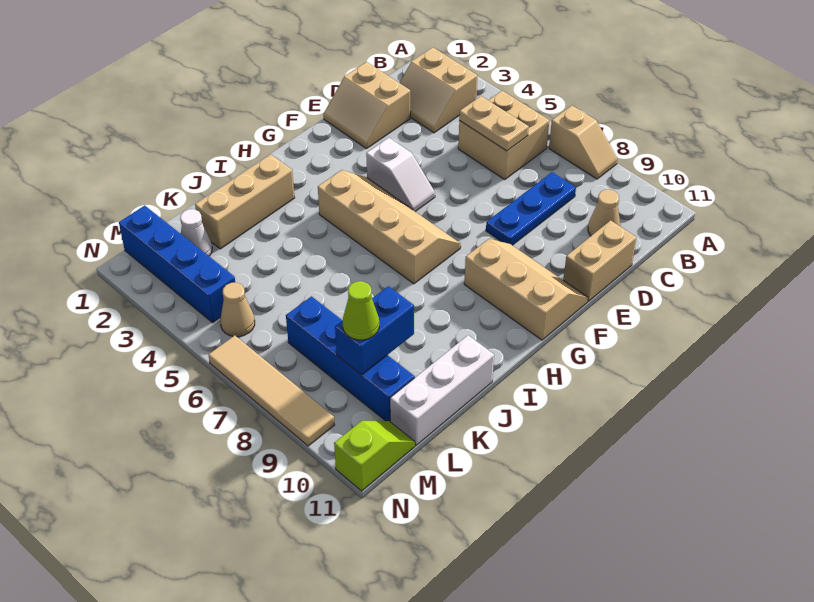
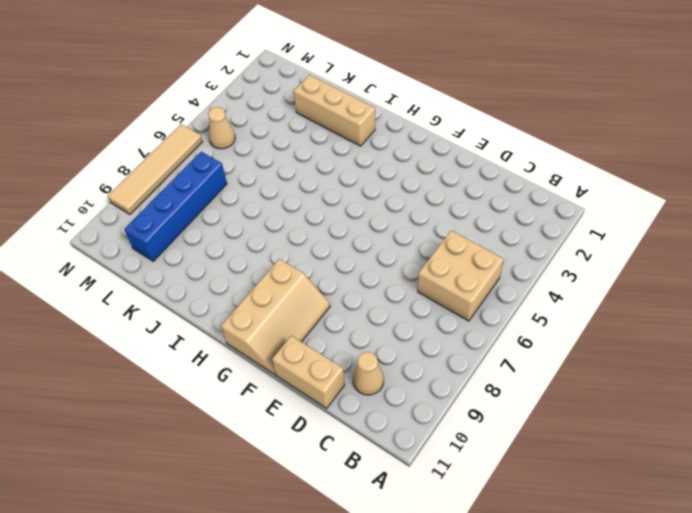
none -> tan 1x2 slope [549,106,618,179]
none -> tan 2x2 slope [400,47,477,133]
none -> blue 1x3 plate [486,172,576,245]

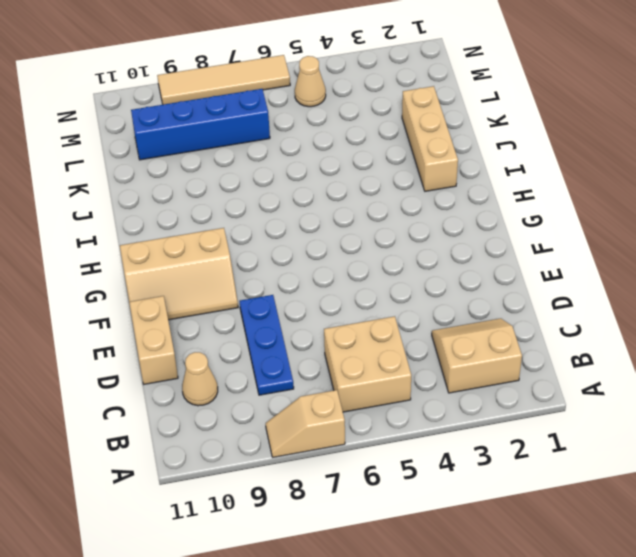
none -> tan 2x2 slope [323,62,410,149]
none -> white 1x2 slope [366,138,435,212]
none -> tan 2x4 slope [318,170,461,284]

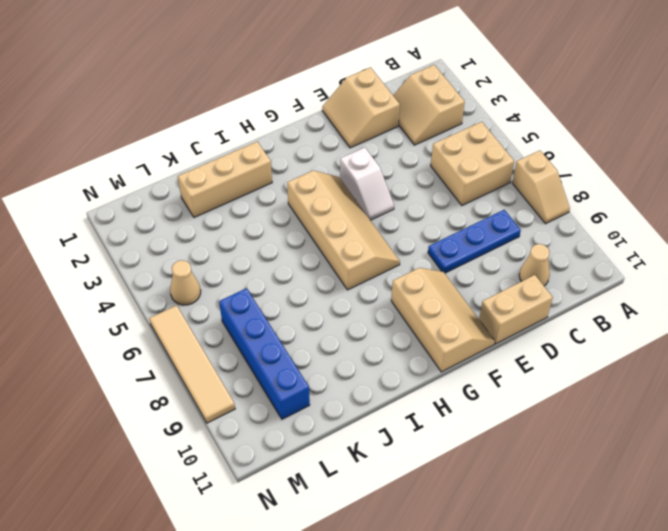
none -> white 1x3 brick [390,335,494,445]
none -> white 1x1 cone [180,209,212,256]
none -> blue 1x4 brick [119,206,235,323]

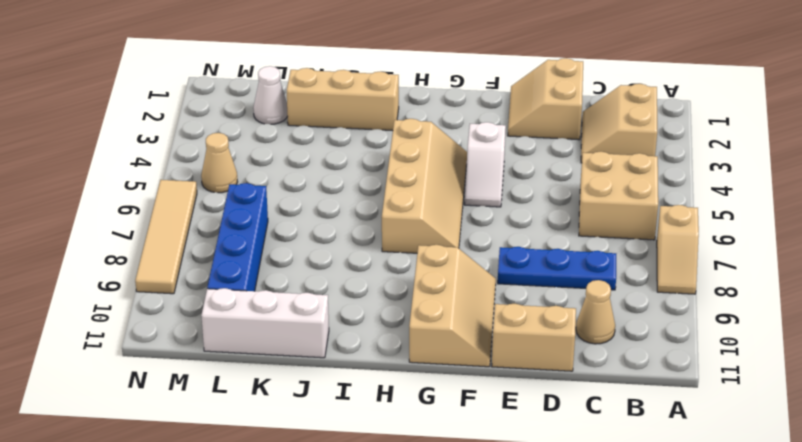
none -> blue 1x4 brick [119,206,235,323]
none -> lime 1x2 slope [334,421,415,491]
none -> tan 1x2 plate [459,96,529,151]

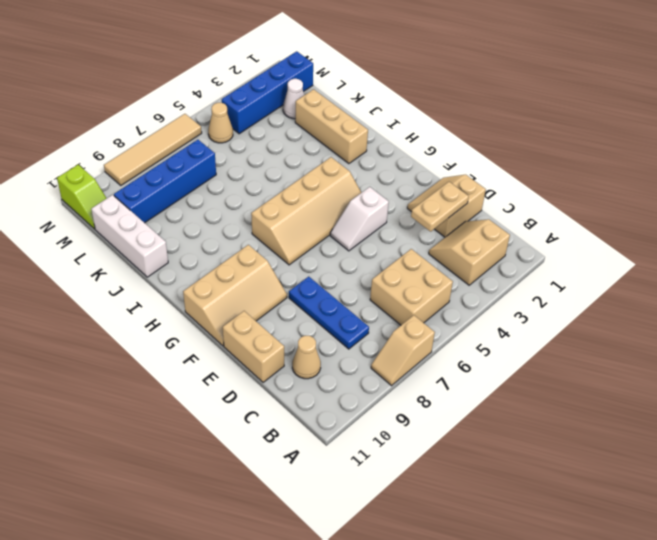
tan 1x2 plate [411,182,469,231] -> tan 1x2 plate moved to [459,96,529,151]
none -> blue 1x2 brick [335,286,414,375]
none -> lime 1x1 cone [343,281,379,340]

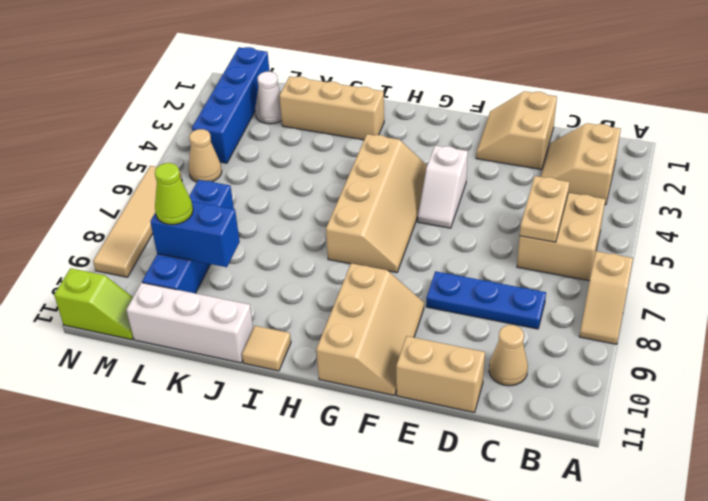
tan 1x1 tile [242,326,291,371] -> none

